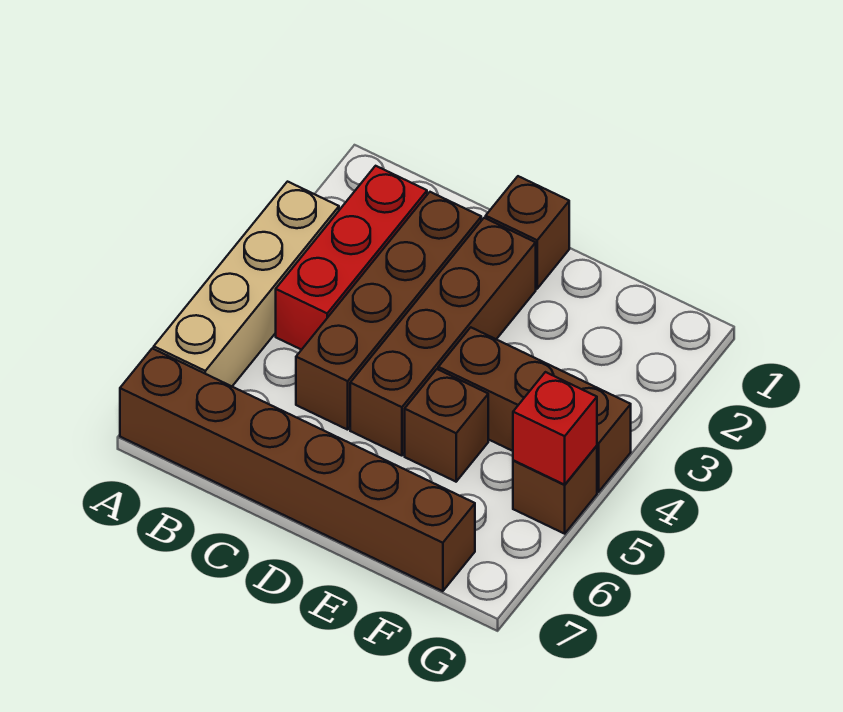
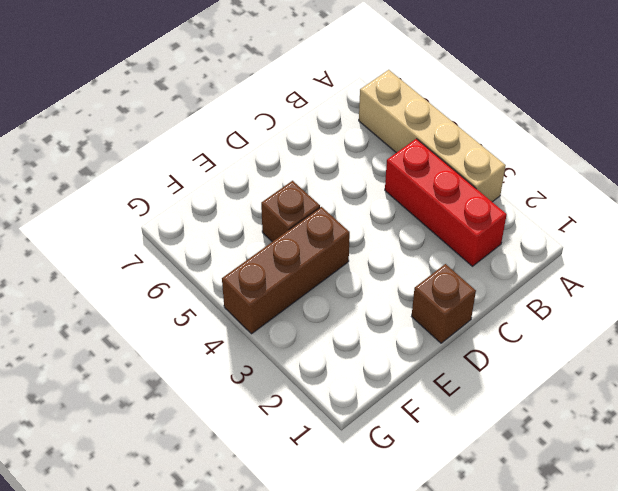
none -> brown 1x6 brick [120,348,475,591]
none -> brown 1x4 brick [296,192,481,430]

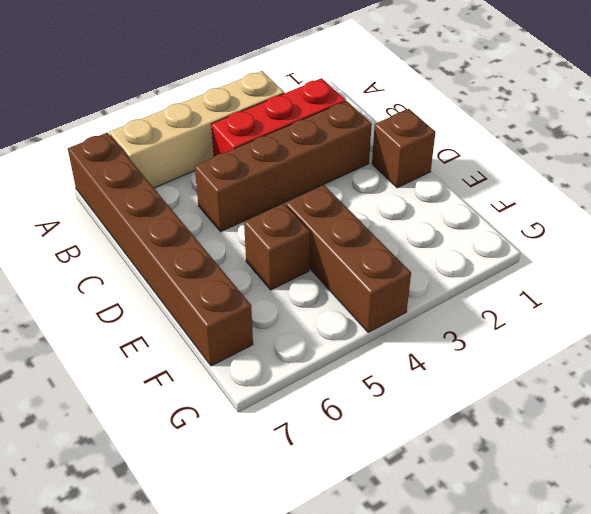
none -> brown 1x4 brick [350,218,536,456]
none -> brown 1x1 brick [513,446,597,534]

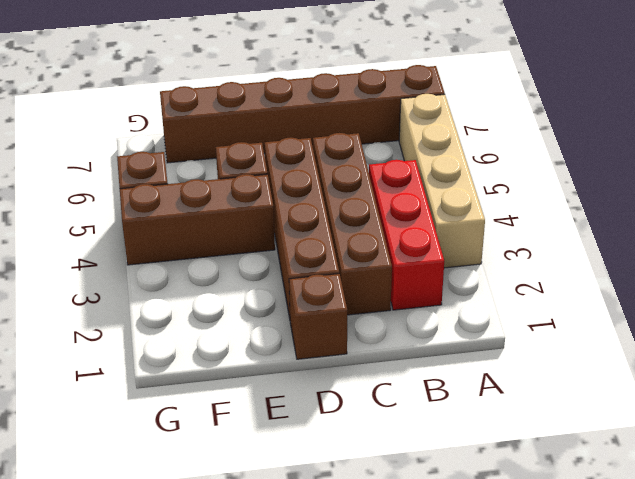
none -> red 1x1 brick [513,372,597,485]

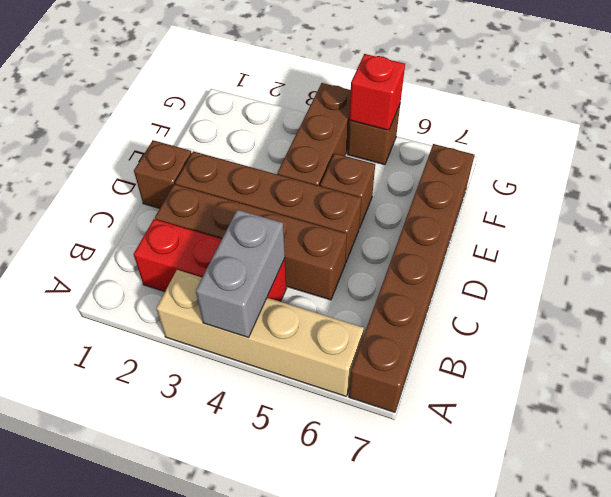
grey 1x2 brick [196,210,285,337] -> none

